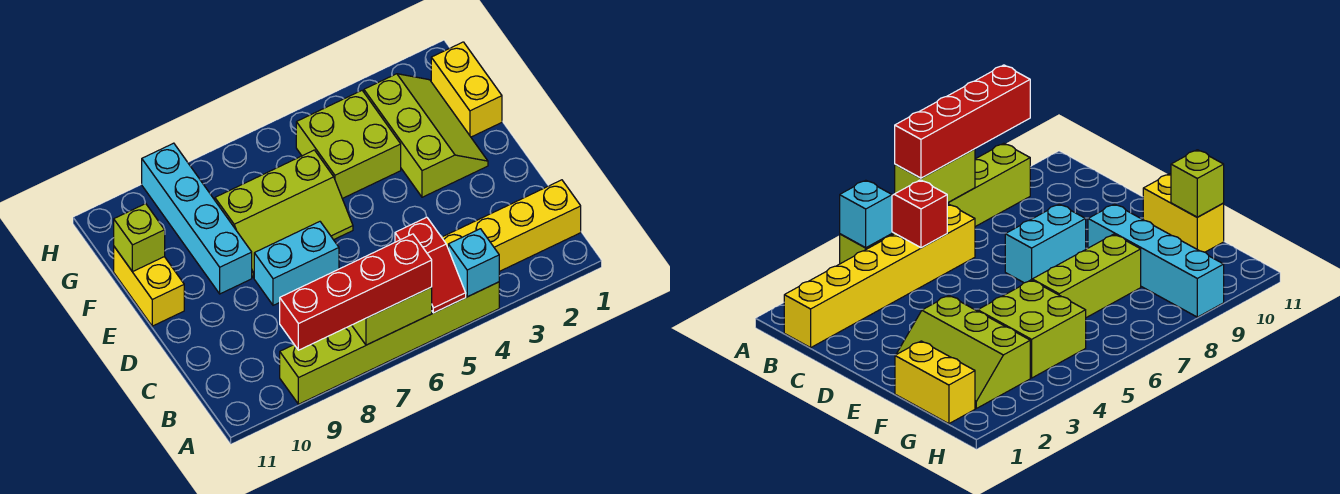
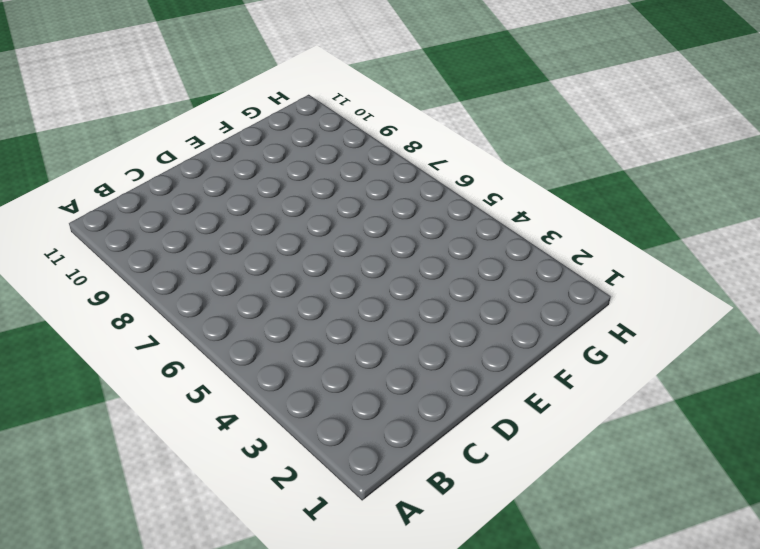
none -> lime 1x6 brick [280,282,499,404]
none -> yellow 1x6 brick [442,180,581,272]
none -> cyan 1x2 brick [254,222,339,305]

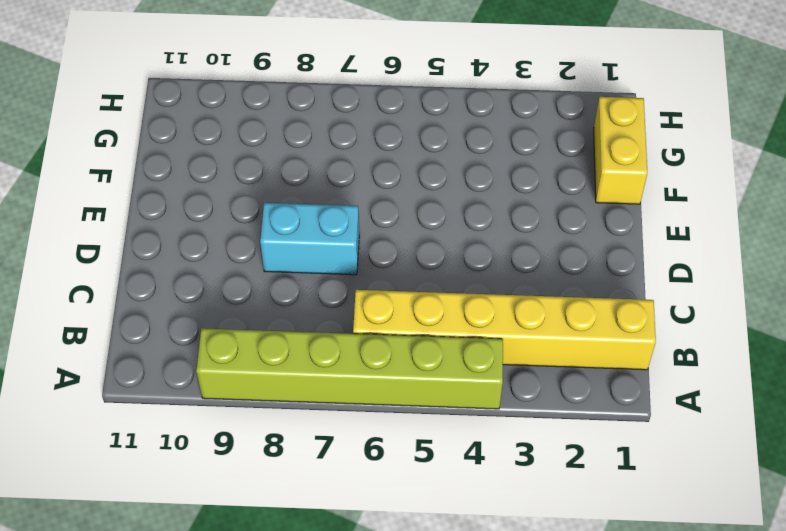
none -> lime 2x3 slope [364,74,488,197]
none -> lime 2x3 slope [215,150,353,278]
none -> cyan 1x4 brick [142,143,252,294]

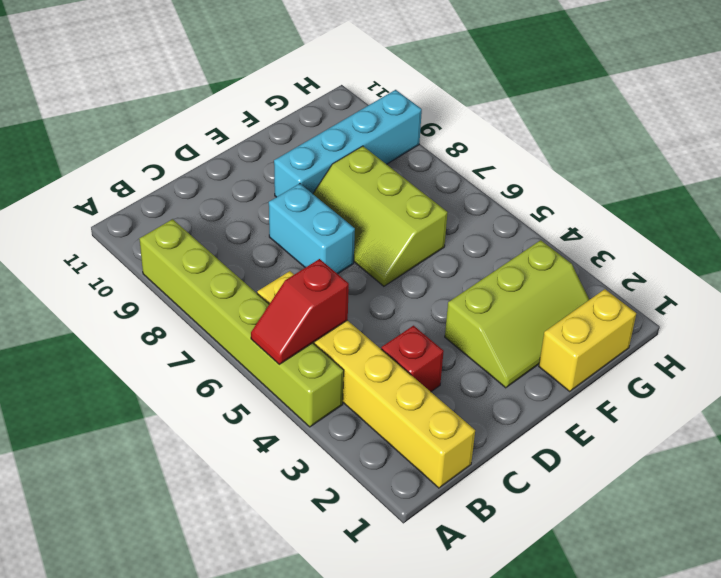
red 1x1 brick [381,326,444,392] -> none
none -> yellow 1x2 brick [114,247,184,326]
none -> lime 2x2 brick [296,91,401,199]
none -> cyan 1x1 brick [448,229,499,297]

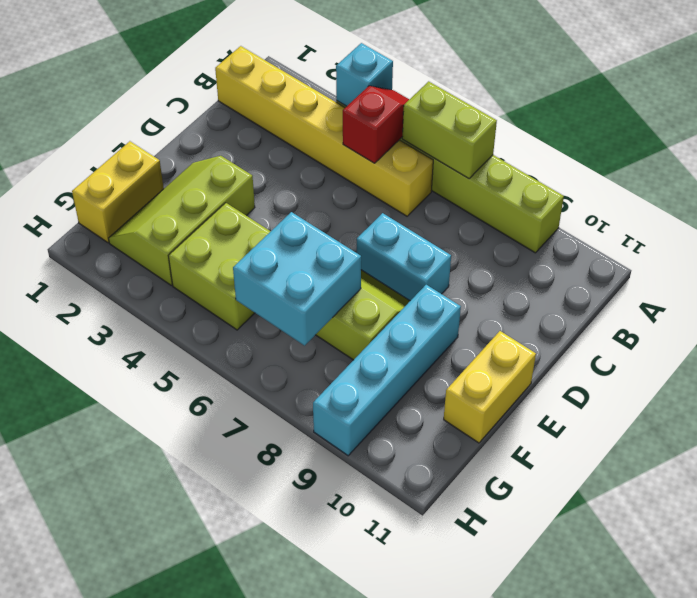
cyan 2x2 brick [233,212,361,346] -> none
none -> lime 1x1 brick [114,203,165,272]
none -> red 1x4 brick [280,234,432,350]

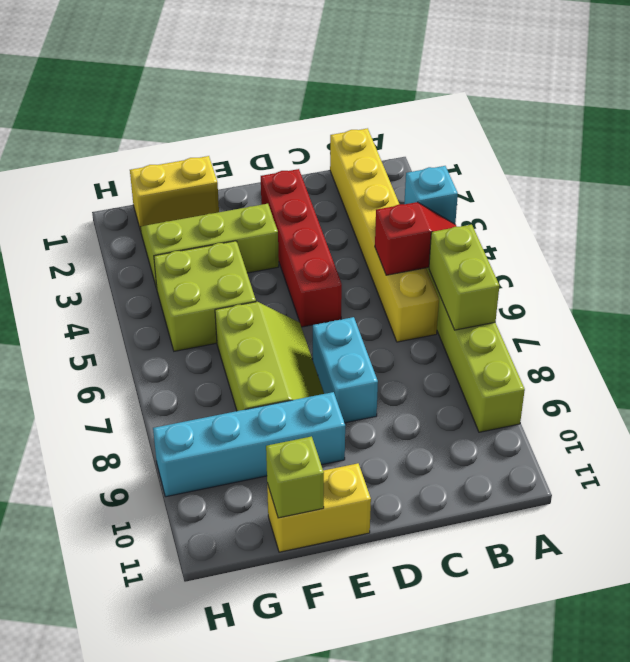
red 1x4 brick [261,169,342,327] -> red 1x4 brick moved to [280,234,432,350]

